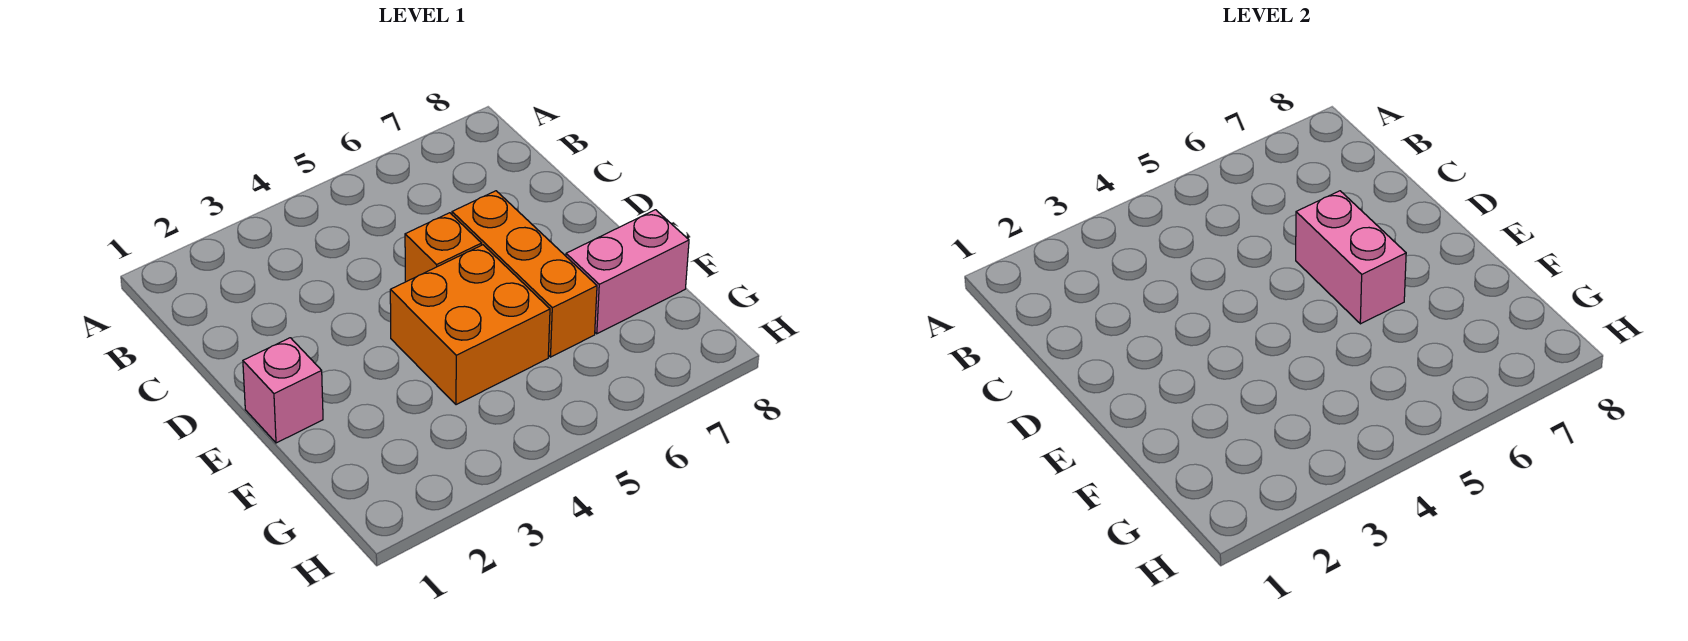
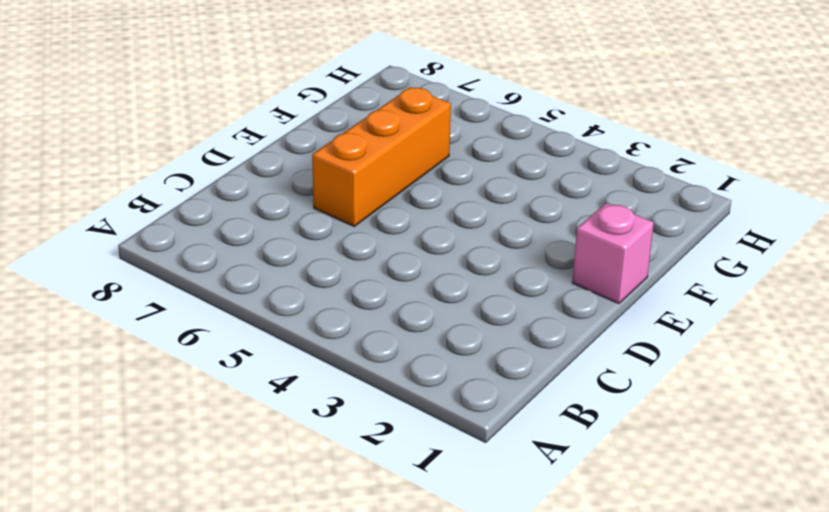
none -> orange 1x1 brick [405,213,481,282]
none -> orange 2x2 brick [390,245,550,405]

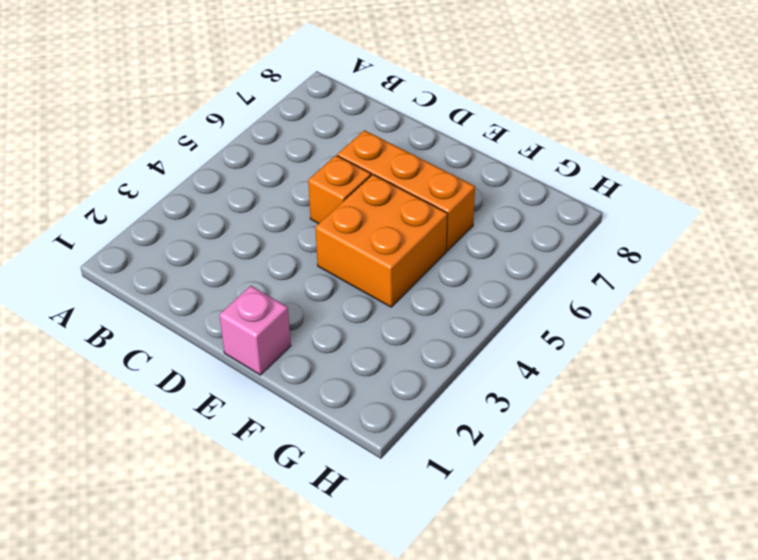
none -> pink 1x2 brick [566,210,689,334]
none -> pink 1x2 brick [1296,191,1406,324]

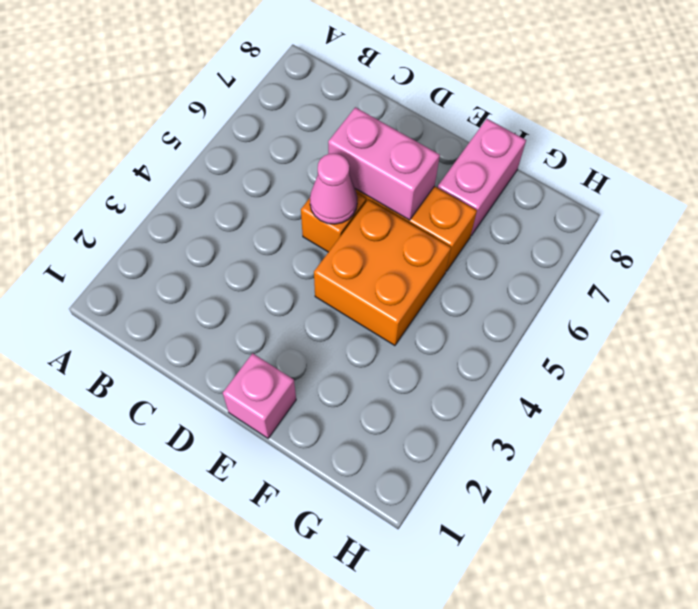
pink 1x1 cone [310,153,358,224] -> none

